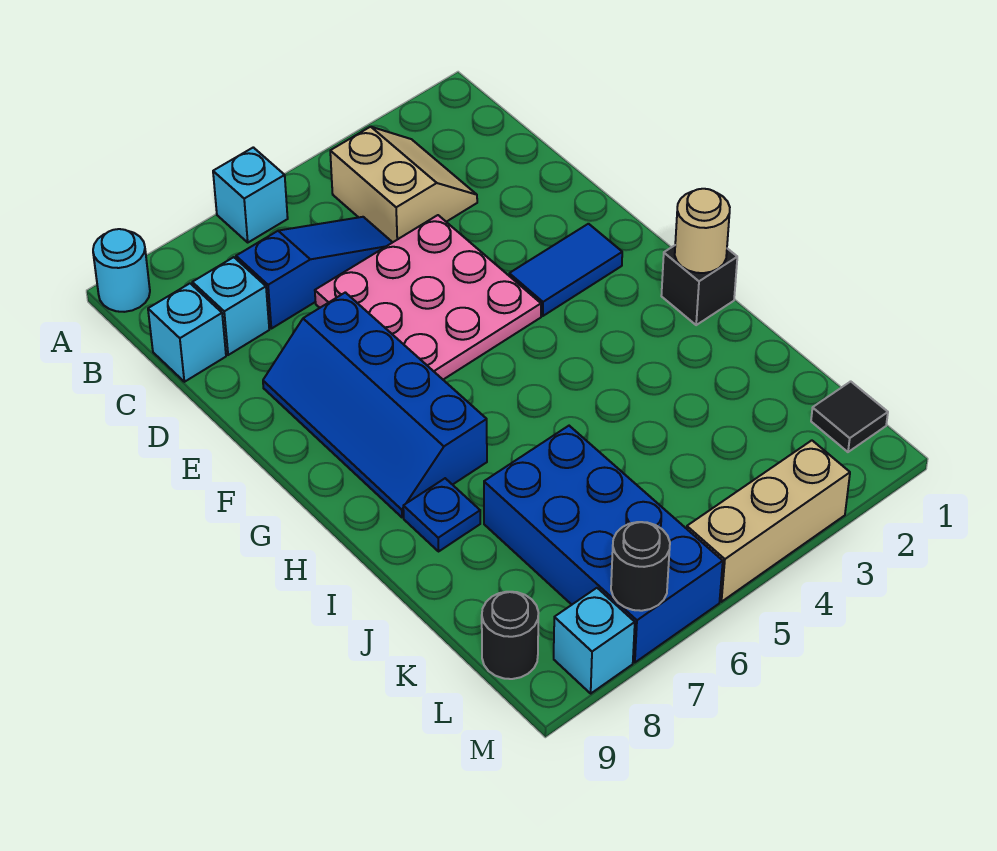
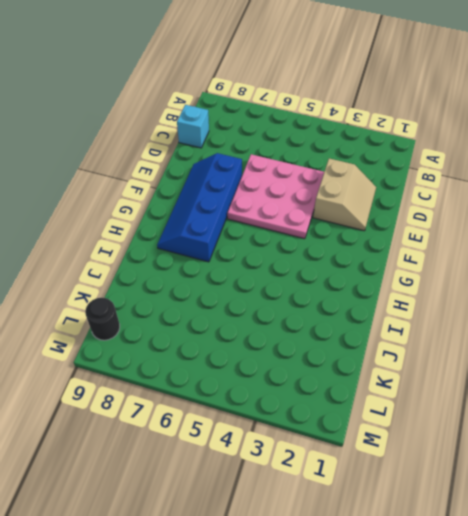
tan 2x2 slope [313,159,376,231] -> tan 2x2 slope moved to [330,127,477,242]
none -> cyan 1x1 brick [213,147,288,242]
none -> cyan 1x1 round brick [93,229,150,312]
none -> blue 1x3 slope [236,217,393,329]

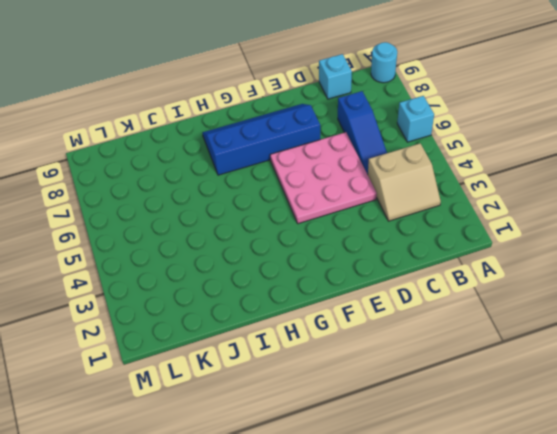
none -> cyan 1x1 brick [192,257,269,355]
none -> blue 1x2 tile [509,224,622,316]
none -> black 1x1 brick [661,246,737,325]

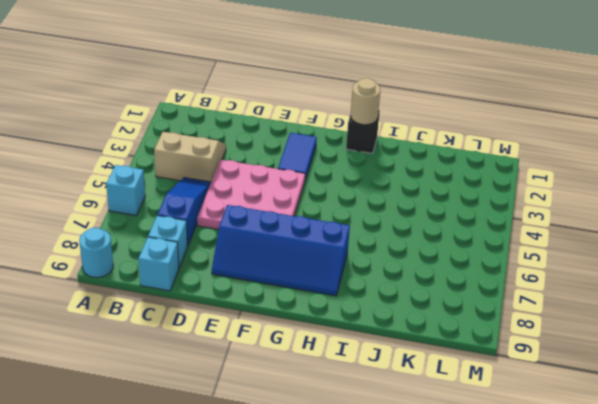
none -> blue 1x1 plate [403,478,480,551]
none -> blue 2x4 brick [484,426,723,663]
none -> black 1x1 tile [811,381,888,452]

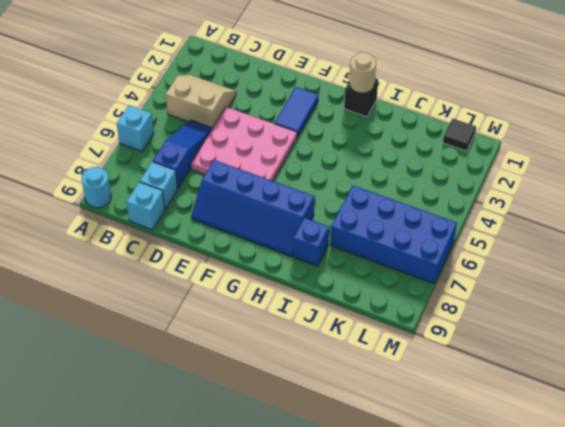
blue 1x1 brick [293,218,329,266] -> blue 1x1 plate [403,478,480,551]
none -> black 1x1 round brick [482,592,538,679]
none -> tan 1x3 brick [687,440,850,602]
none -> cyan 1x1 brick [554,588,635,693]

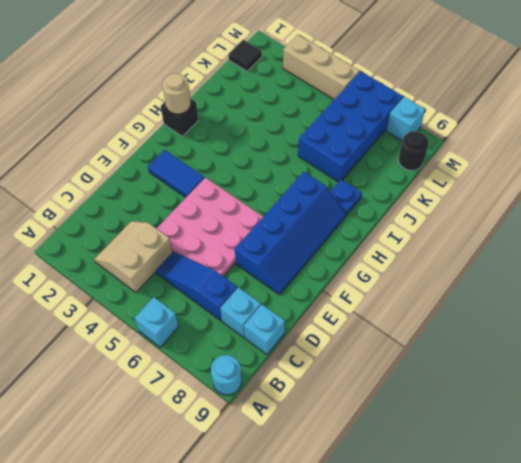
none -> black 1x1 round brick [611,522,670,611]

